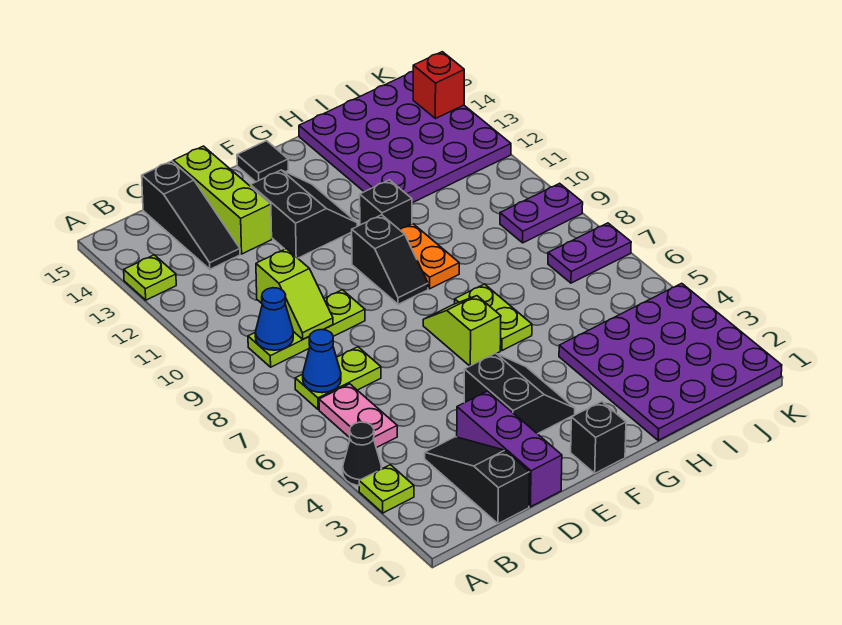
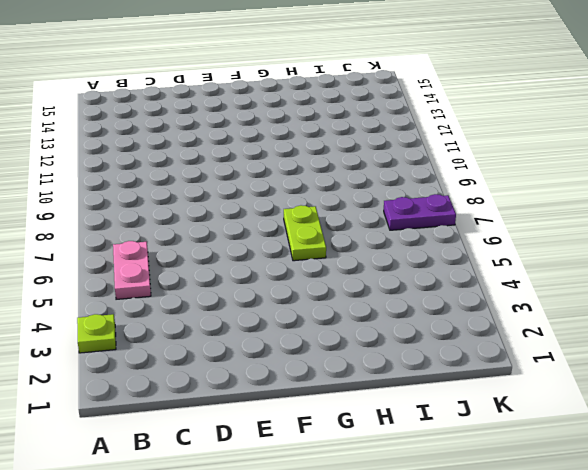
none -> black 1x1 cone [343,422,381,486]
none -> lime 1x1 plate [124,255,176,300]
none -> lime 1x2 plate [295,347,381,410]

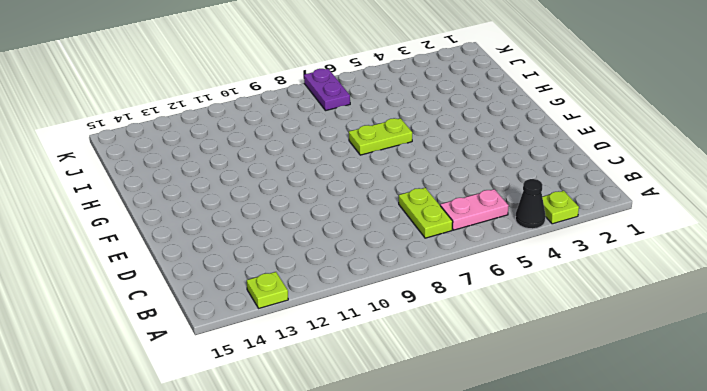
none -> lime 1x3 plate [248,290,365,367]
none -> black 1x3 slope [425,437,529,524]
none -> black 1x3 slope [142,161,240,269]

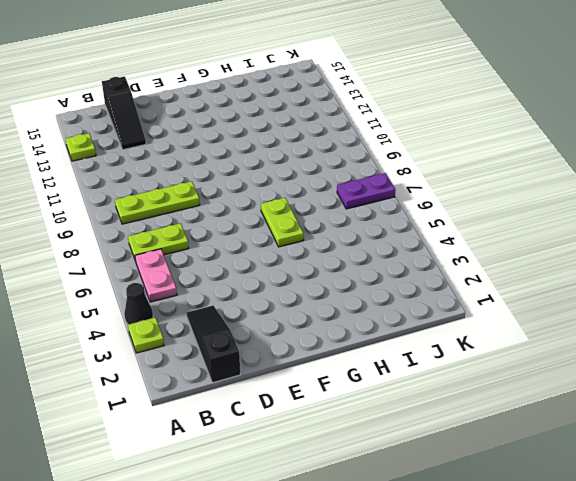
none -> purple 1x3 brick [457,391,562,507]
none -> lime 1x3 brick [173,146,272,254]
none -> black 2x2 slope [464,353,575,434]

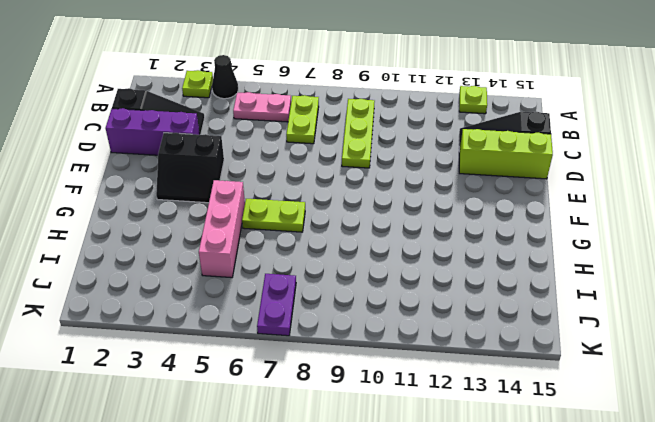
pink 1x3 brick [199,180,245,278] -> none
none -> black 2x2 slope [251,170,357,258]
none -> black 1x1 brick [571,402,626,473]
none -> lime 1x2 slope [423,296,501,366]

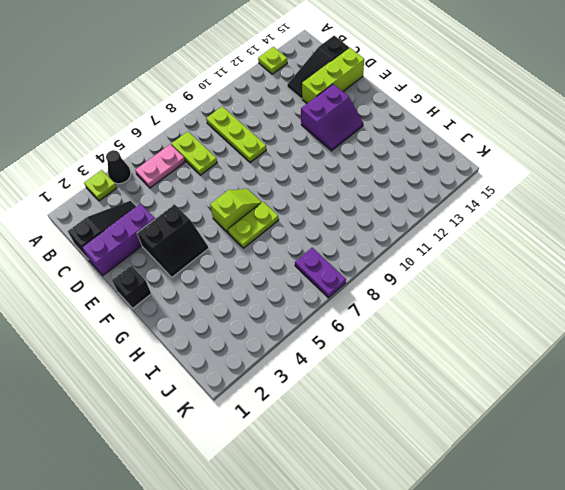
purple 2x2 slope [301,84,363,151] -> black 2x2 slope [251,170,357,258]
none -> black 1x2 slope [352,215,428,304]
none -> black 1x1 tile [237,141,288,182]
none -> orange 1x2 plate [400,224,459,289]

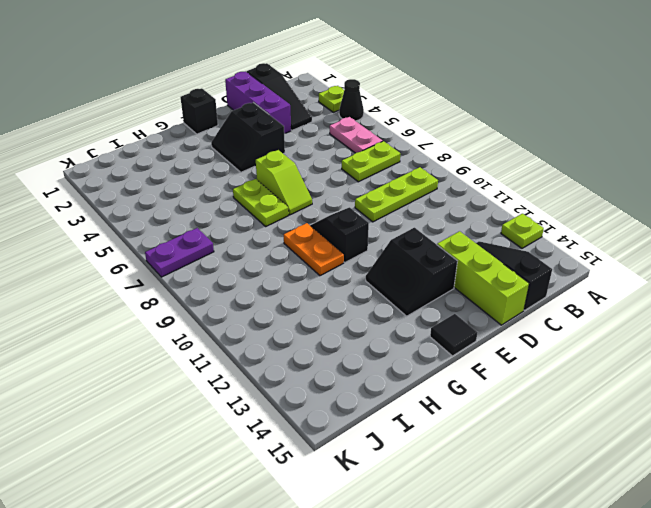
none -> black 1x1 brick [360,180,412,230]
none -> purple 4x4 plate [559,283,782,440]
none -> purple 4x4 plate [299,71,511,203]

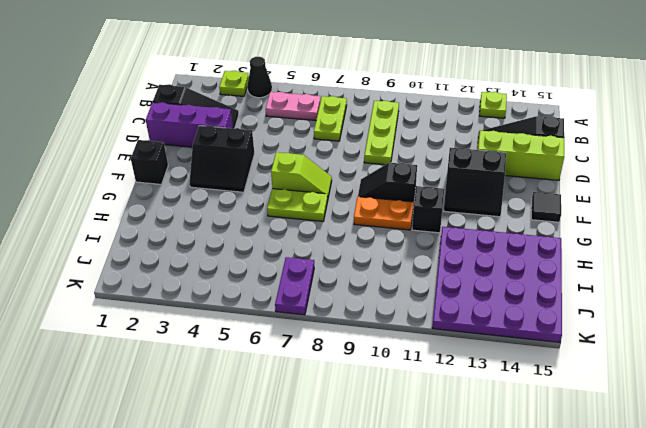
none -> purple 4x4 plate [559,283,782,440]
none -> purple 1x2 plate [500,183,583,243]
none -> blue 1x1 cone [303,330,341,393]

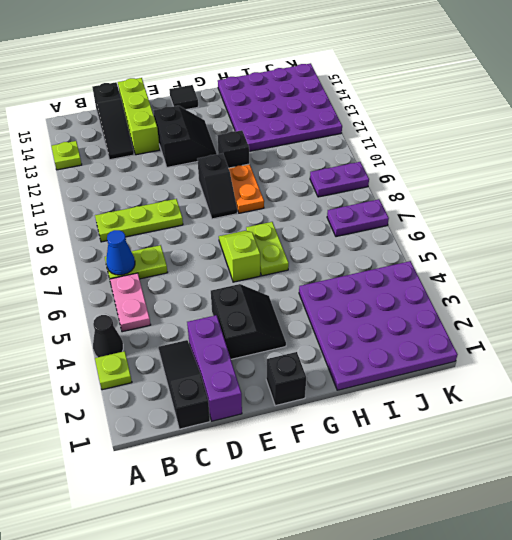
none -> blue 1x1 cone [255,288,293,350]
none -> lime 1x2 slope [256,249,333,339]
none -> red 1x1 brick [413,52,464,119]

